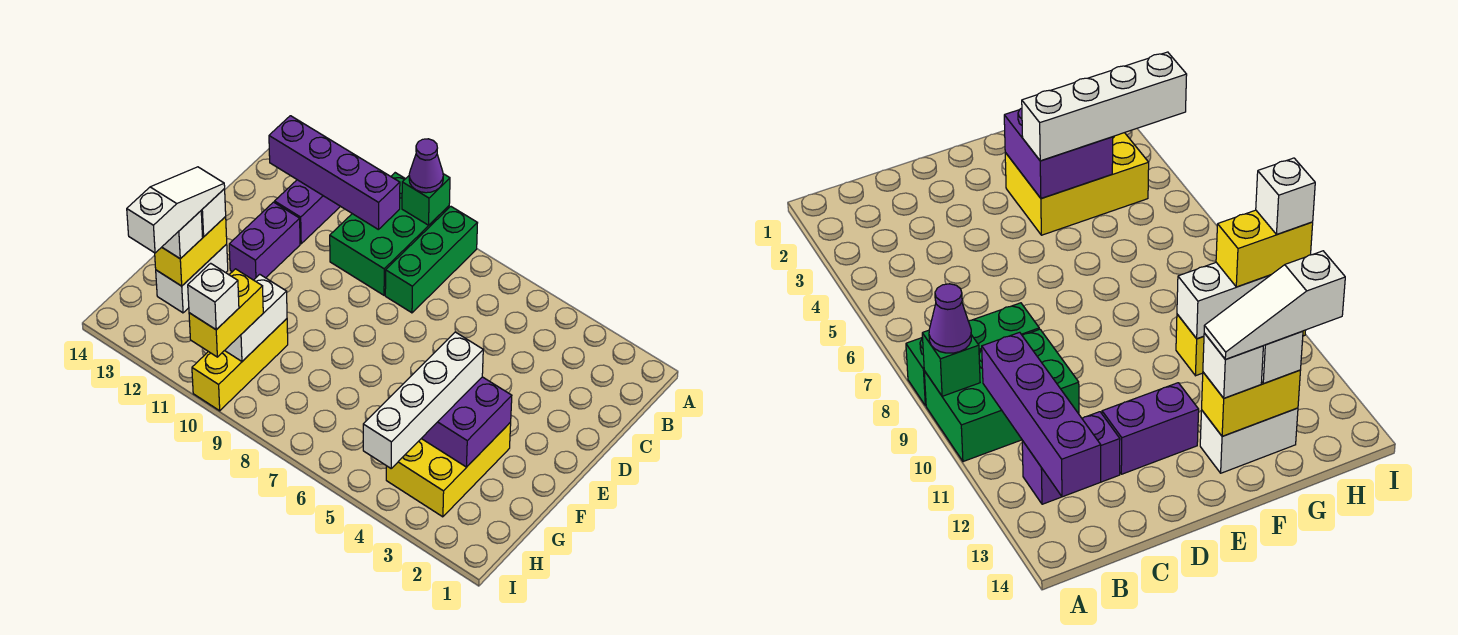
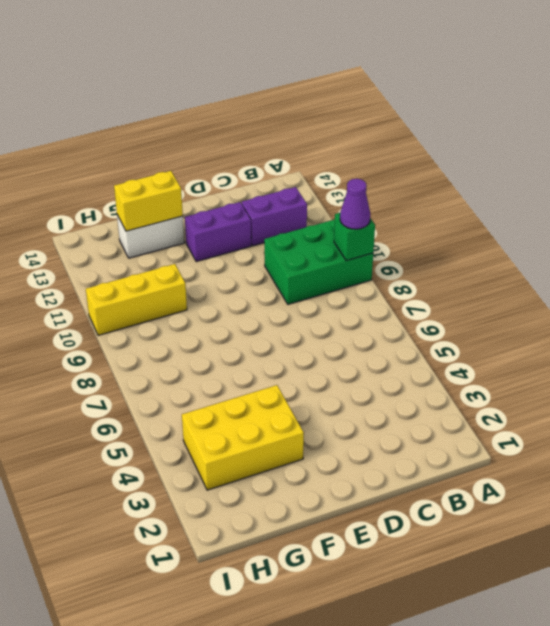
none -> green 1x3 brick [385,207,477,313]
none -> purple 1x4 brick [269,116,400,230]
none -> purple 2x2 brick [421,377,512,467]

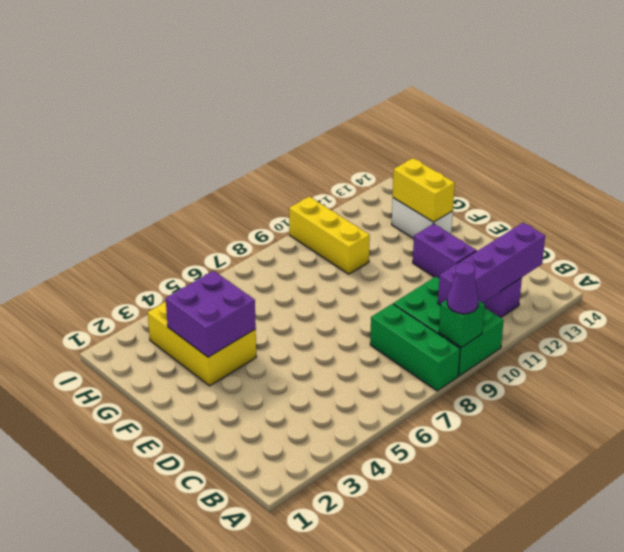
none -> white 1x2 brick [225,274,287,361]
none -> white 1x4 brick [363,332,483,468]
none -> white 1x1 brick [201,189,226,237]

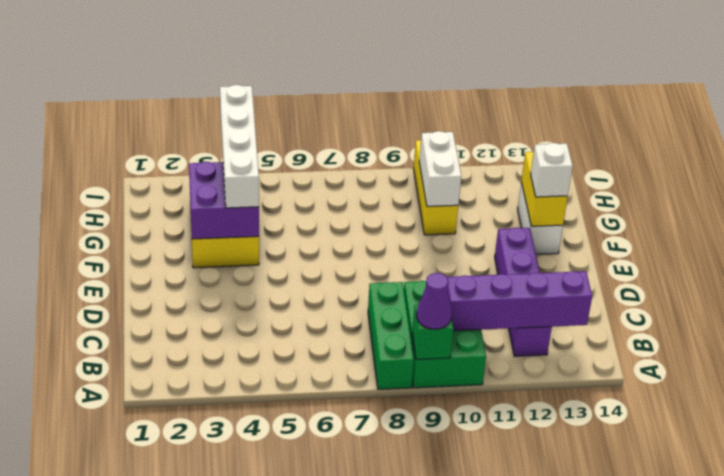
none -> white 1x1 brick [162,211,203,259]
none -> yellow 1x2 brick [189,269,263,357]
none -> white 1x3 slope [127,167,225,253]

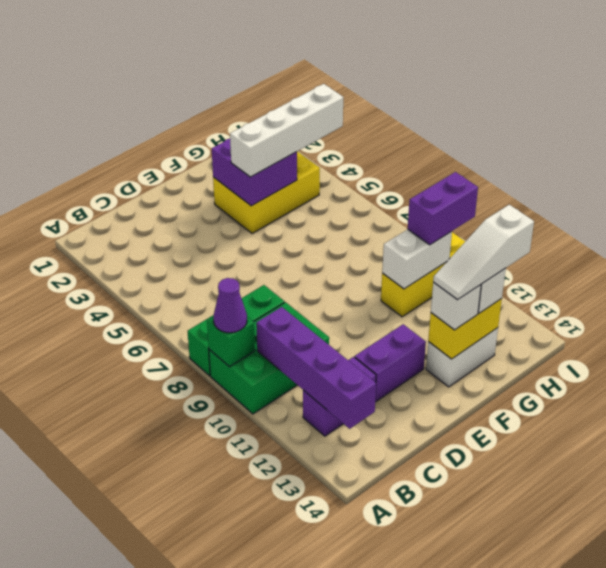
purple 1x2 brick [408,172,478,245] -> yellow 1x2 brick [189,269,263,357]
none -> white 1x1 brick [188,263,239,330]

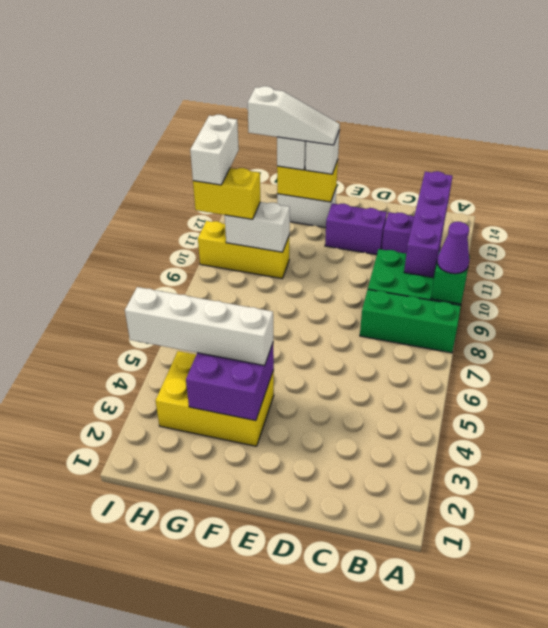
white 1x2 brick [190,115,239,185] -> white 1x1 brick [188,263,239,330]

